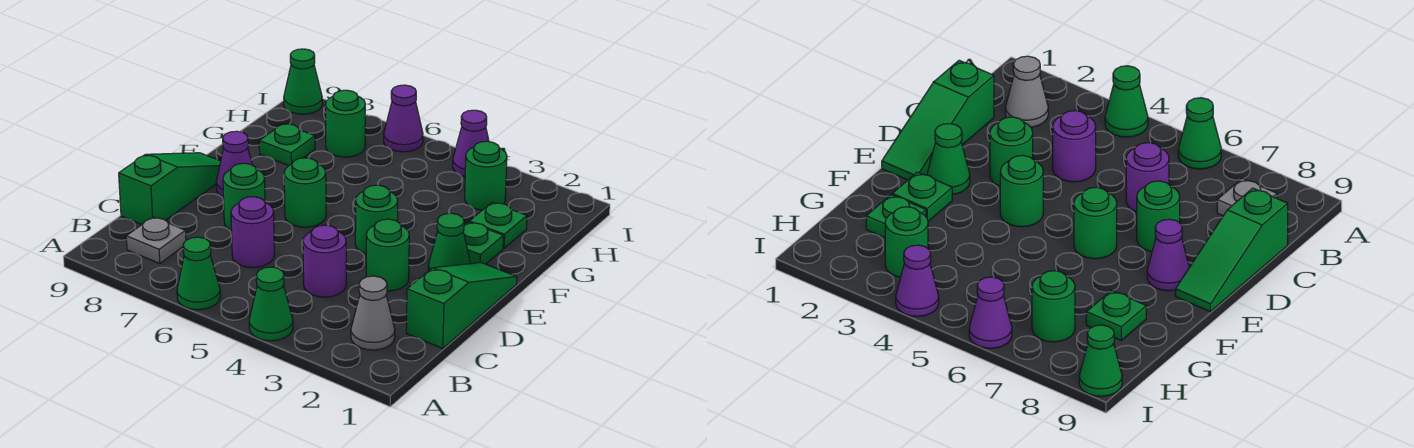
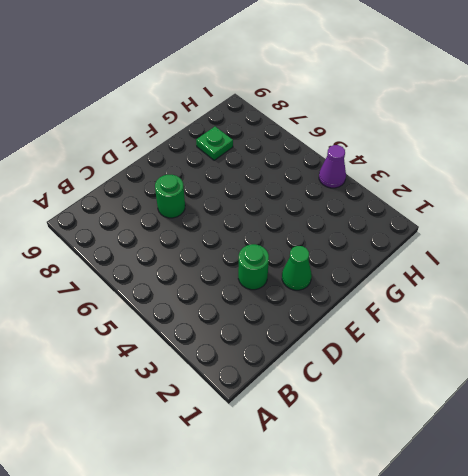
none -> green 1x1 cone [249,267,293,341]
none -> green 1x1 cone [177,237,220,310]
none -> grey 1x1 cone [351,276,395,350]

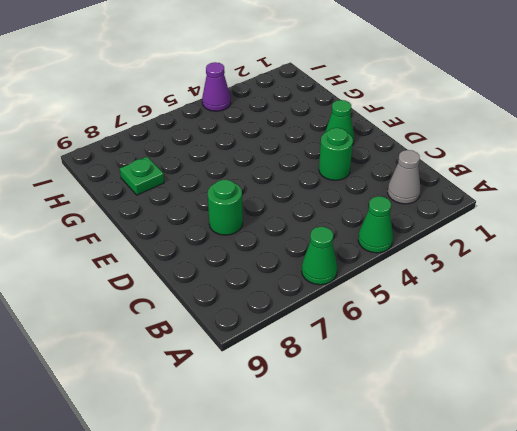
none -> grey 1x1 plate [126,217,186,264]
none -> green 1x3 slope [406,263,517,349]
none -> purple 1x1 round brick [303,225,346,297]

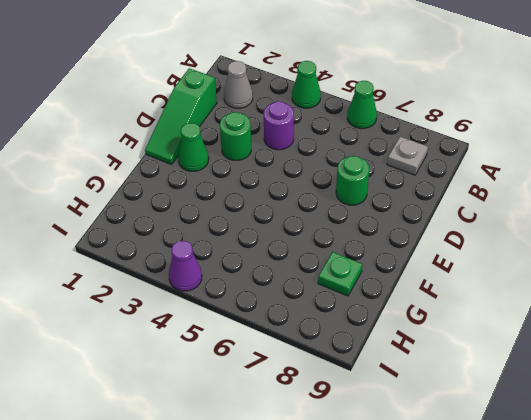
none -> purple 1x1 round brick [231,197,274,268]
none -> green 1x3 slope [119,153,221,225]
none -> green 1x1 round brick [355,185,398,254]

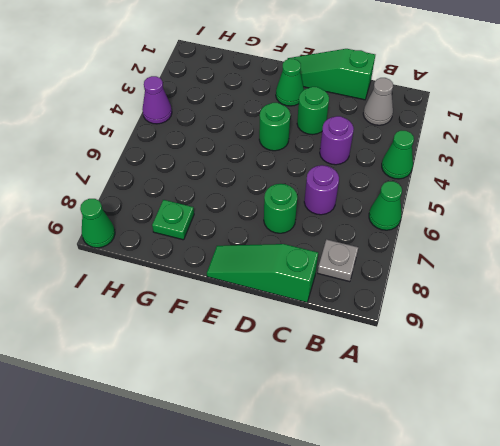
none -> green 1x1 round brick [284,158,326,227]
none -> purple 1x1 cone [216,131,252,197]
none -> green 1x1 plate [463,222,503,264]

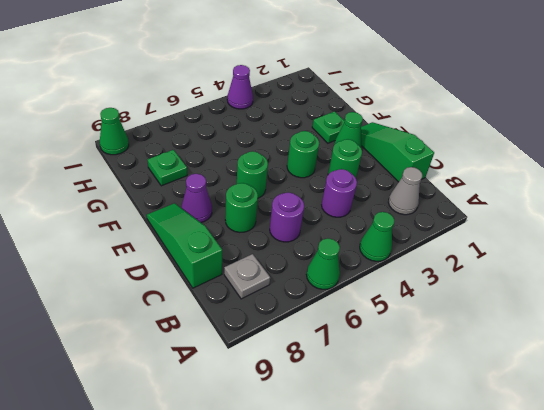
none -> green 1x1 plate [469,202,527,248]
none -> green 1x1 round brick [465,141,507,210]
none -> green 1x1 round brick [325,90,365,157]

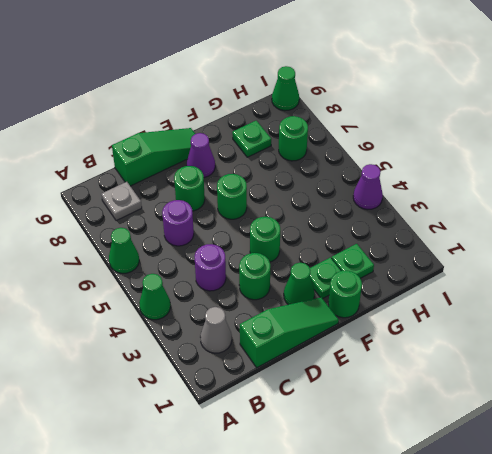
green 1x1 round brick [328,271,362,318] -> green 1x1 round brick moved to [465,141,507,210]
none -> purple 1x1 cone [384,85,423,152]

